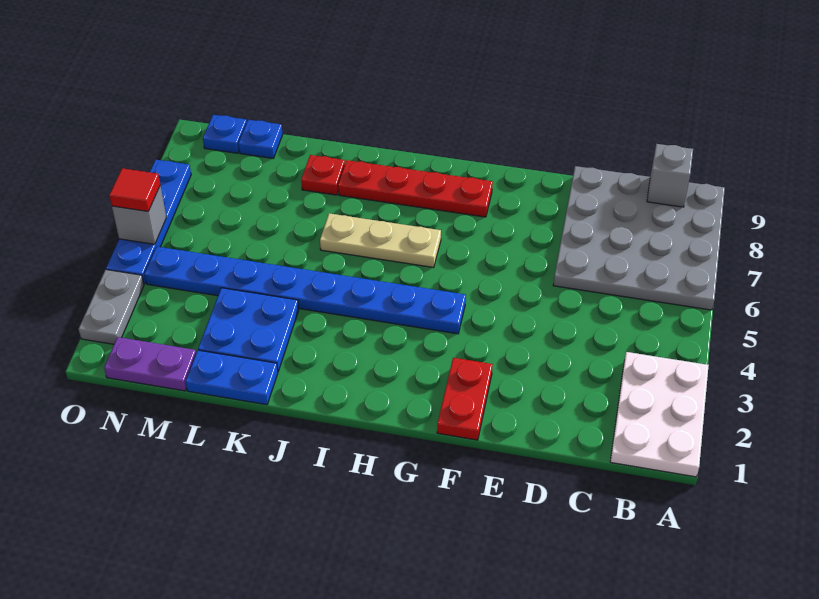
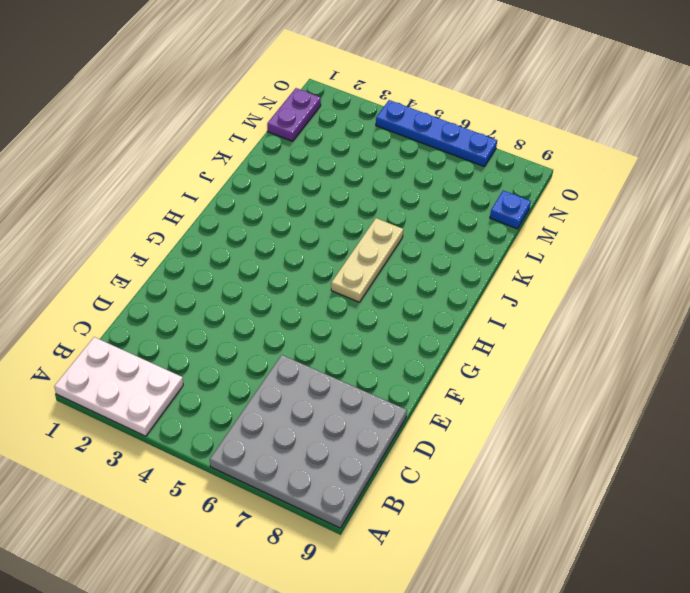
none -> red 1x2 plate [437,358,493,440]
none -> blue 1x8 plate [144,247,466,334]
none -> red 1x4 plate [338,160,493,217]

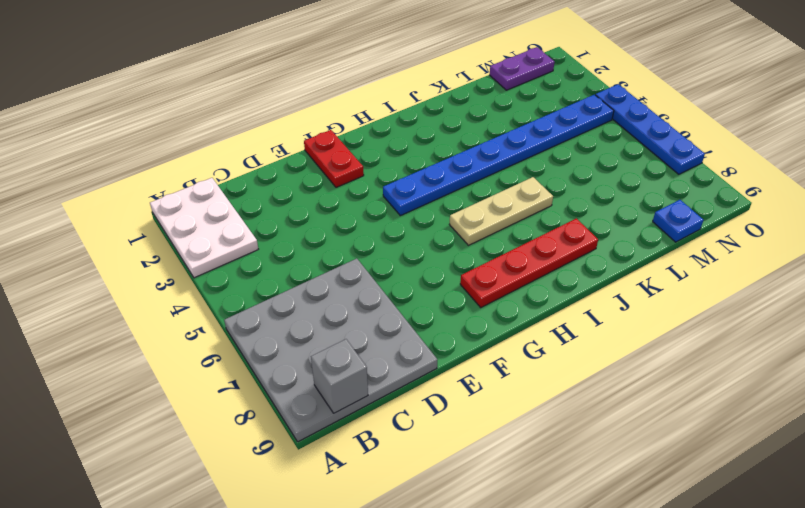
none -> blue 1x2 plate [186,350,278,405]
none -> blue 2x2 plate [198,288,299,371]
none -> red 1x1 plate [301,155,345,195]

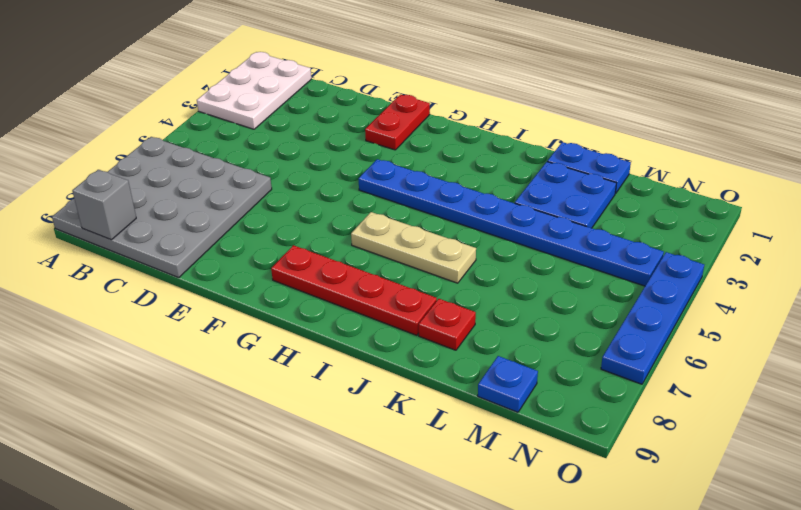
none -> purple 1x2 plate [104,337,196,391]
none -> blue 1x1 plate [203,115,247,153]
none -> grey 1x2 plate [79,270,144,344]

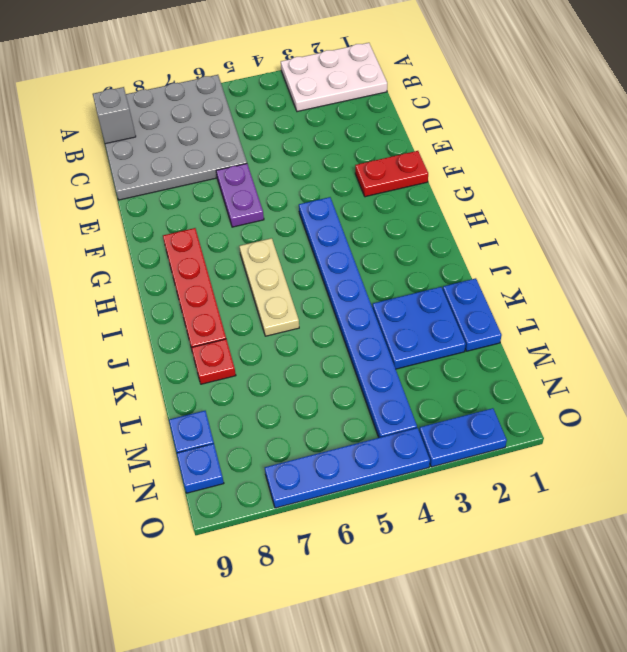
purple 1x2 plate [216,164,264,227] -> purple 1x2 plate moved to [104,337,196,391]
blue 1x2 plate [419,408,507,467] -> grey 1x2 plate [79,270,144,344]
none -> grey 1x1 brick [112,186,166,244]
none -> red 1x1 tile [109,168,160,211]

